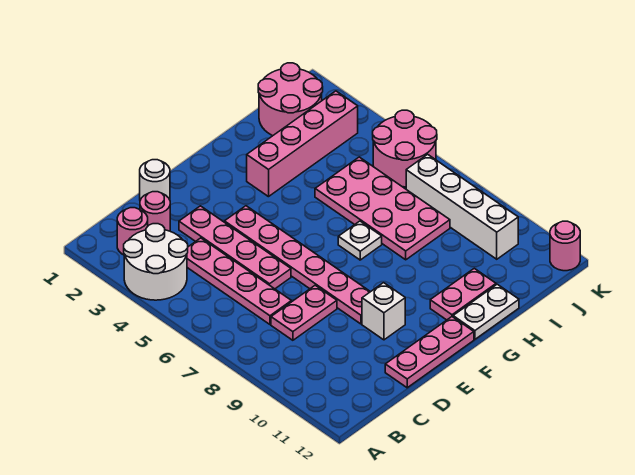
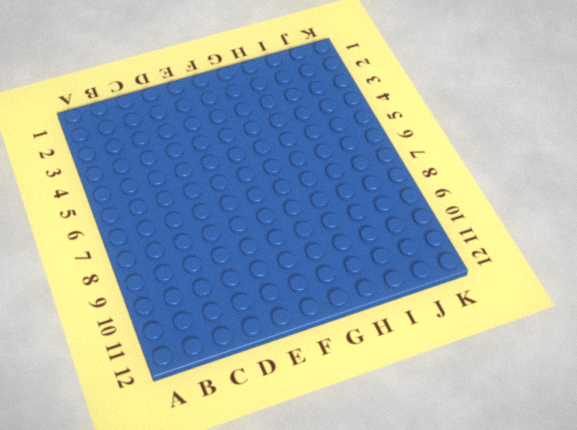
none -> white 2x2 round brick [124,224,188,300]
none -> pink 1x1 round brick [117,208,148,255]
none -> pink 1x1 round brick [140,192,170,231]

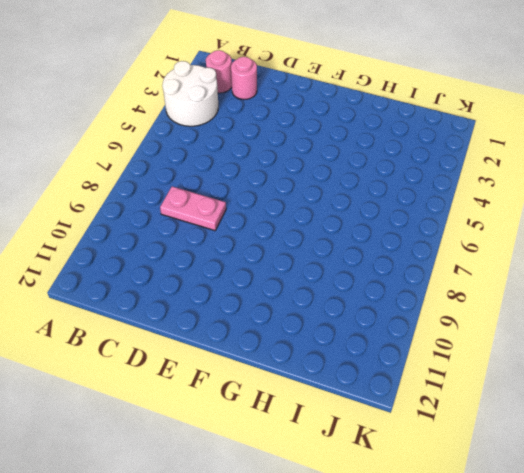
none -> pink 1x4 plate [187,238,291,324]
none -> white 1x1 round brick [140,160,170,200]
none -> pink 1x4 plate [179,206,291,289]

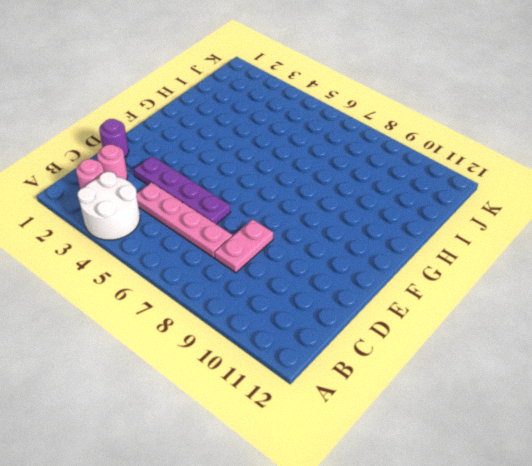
purple 1x1 round brick [99,119,129,158] -> white 1x1 round brick [140,160,170,200]
purple 1x4 plate [134,156,231,224] -> pink 1x4 plate [179,206,291,289]
none -> pink 1x3 plate [385,317,474,388]
none -> pink 1x6 plate [224,206,370,324]
none -> white 1x1 brick [362,283,405,340]

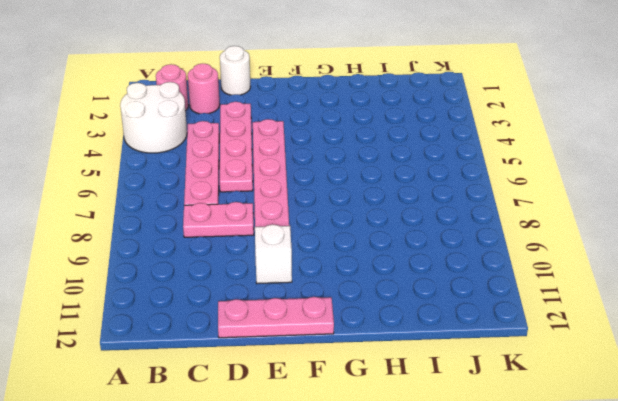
none -> pink 1x4 brick [247,91,358,197]
none -> white 1x1 plate [338,221,382,260]
none -> pink 1x2 plate [430,268,496,320]

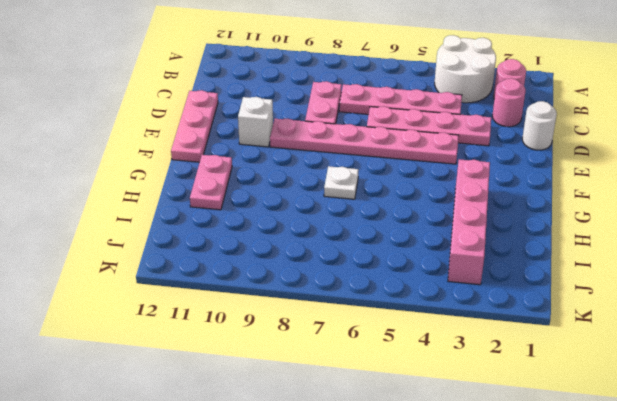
none -> white 1x2 plate [453,284,519,339]
none -> pink 2x4 plate [315,157,450,260]
none -> pink 2x2 round brick [258,63,323,136]

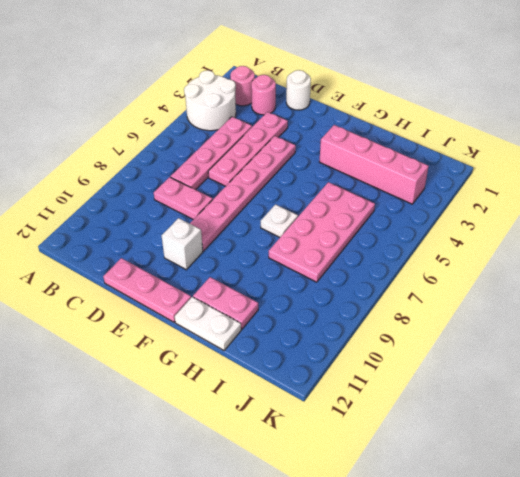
none -> pink 2x2 round brick [258,63,323,136]
none -> pink 2x2 round brick [373,110,437,187]
none -> white 1x4 brick [406,154,518,259]

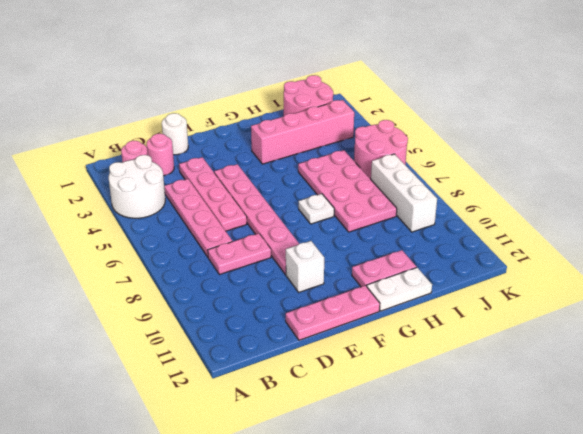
white 1x3 brick [371,154,437,232] -> white 1x4 brick [406,154,518,259]
none -> pink 1x1 round brick [550,221,580,271]

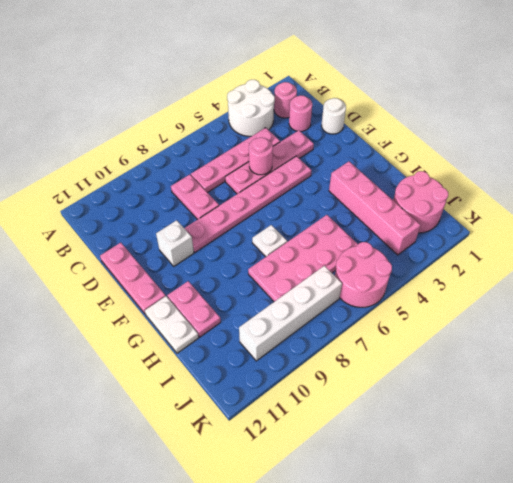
pink 1x1 round brick [249,138,273,175] -> pink 1x1 round brick moved to [550,221,580,271]

